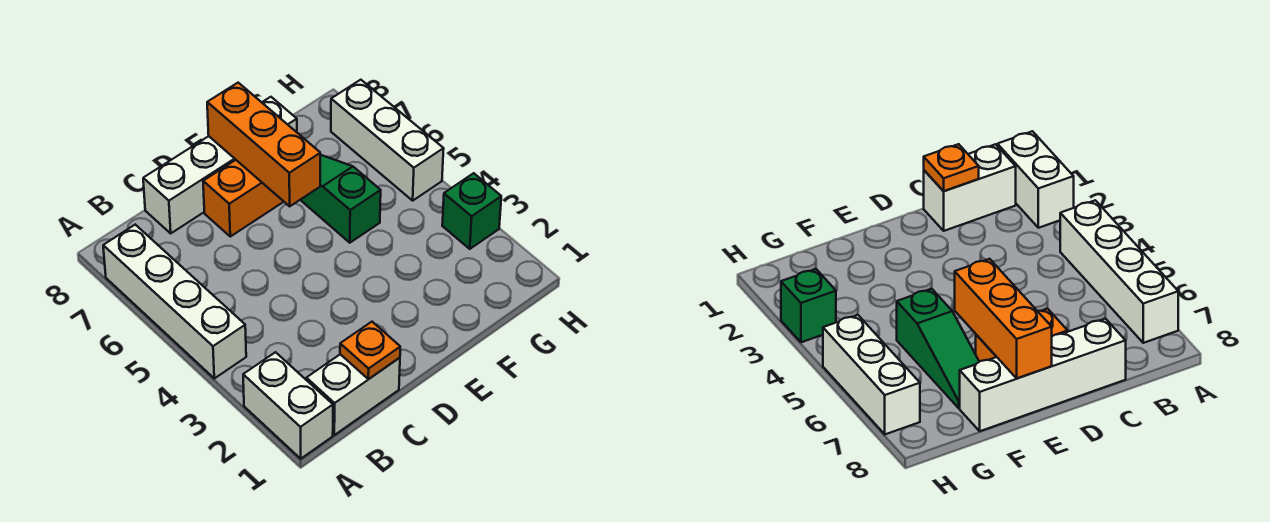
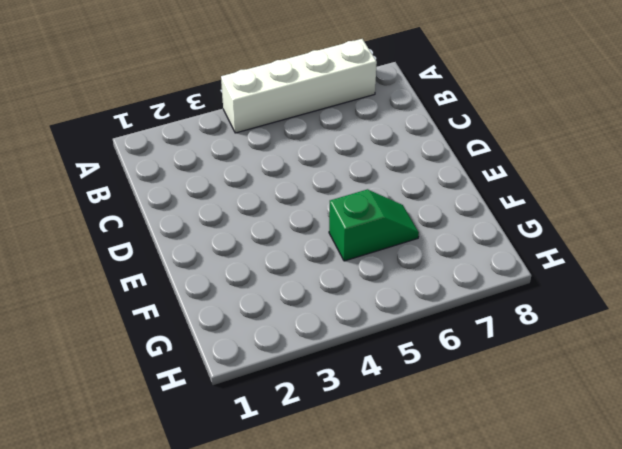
green 1x2 slope [329,189,419,261] -> green 1x3 slope [301,155,381,243]
none -> white 1x2 brick [243,352,333,459]
none -> white 1x2 brick [306,354,400,435]

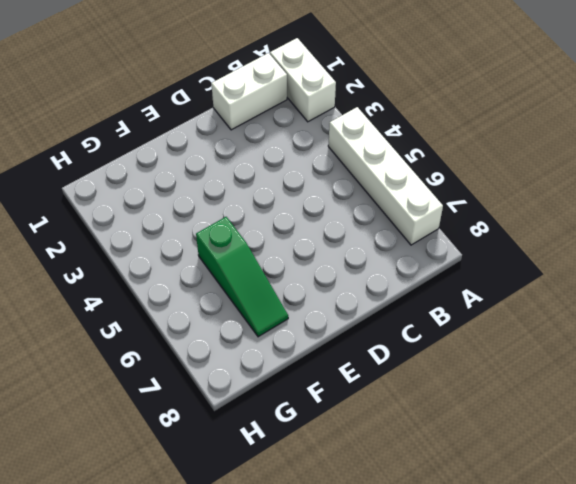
none -> white 1x4 brick [143,97,297,233]
none -> orange 1x2 brick [203,160,284,237]

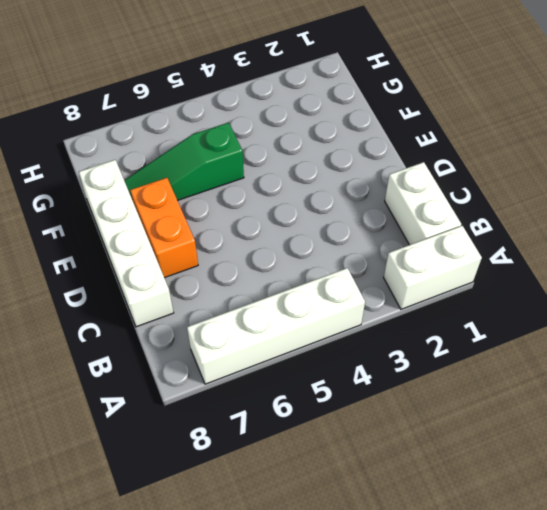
none -> green 1x1 brick [442,173,501,249]
none -> white 1x3 brick [331,80,444,201]

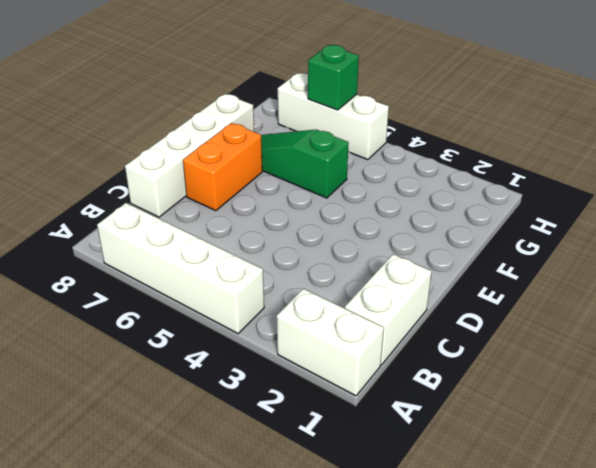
green 1x1 brick [308,45,359,110] -> green 1x1 brick moved to [442,173,501,249]
none -> orange 1x1 plate [340,322,400,379]
none -> orange 1x3 brick [207,83,320,206]

